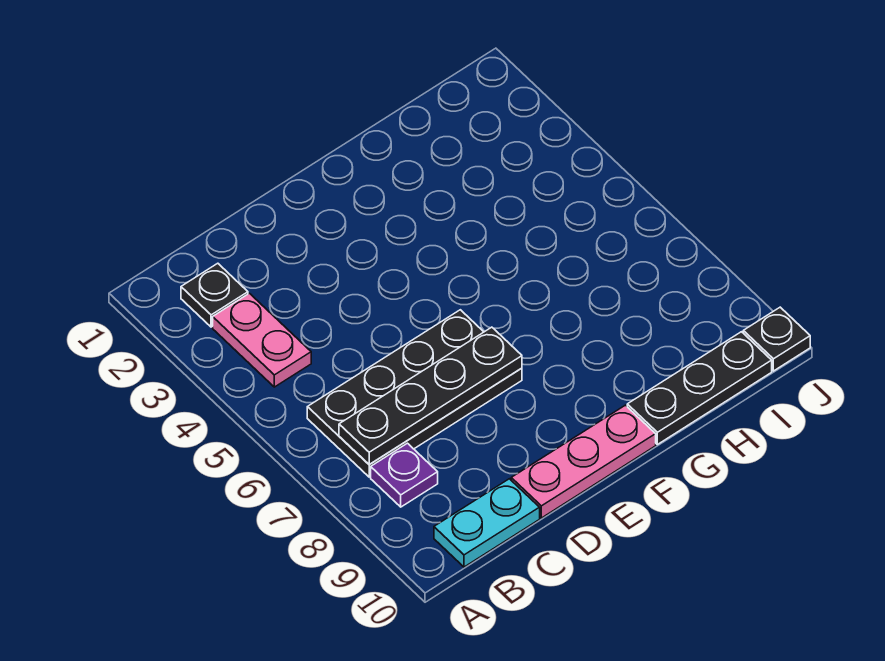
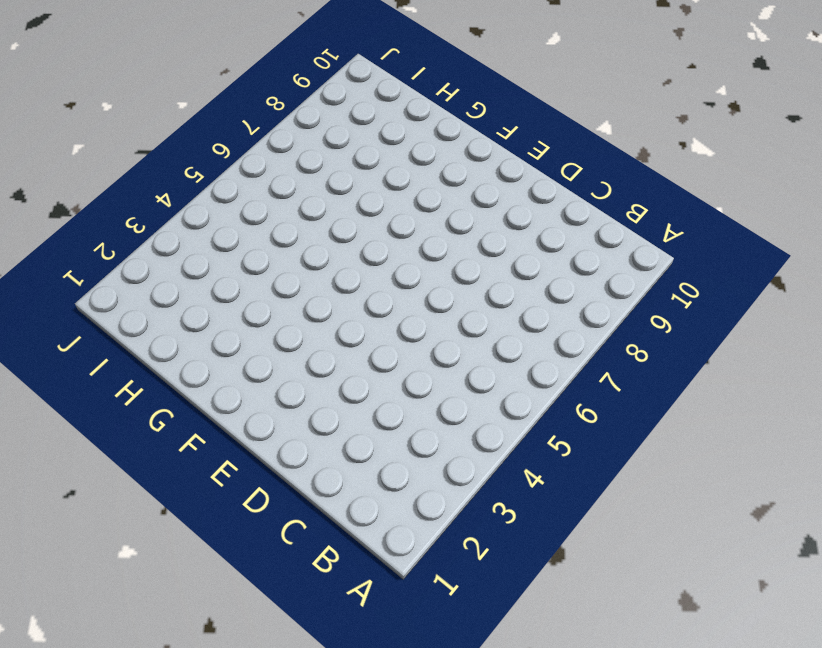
none -> black 1x1 plate [181,263,248,327]
none -> pink 1x2 plate [213,293,311,387]

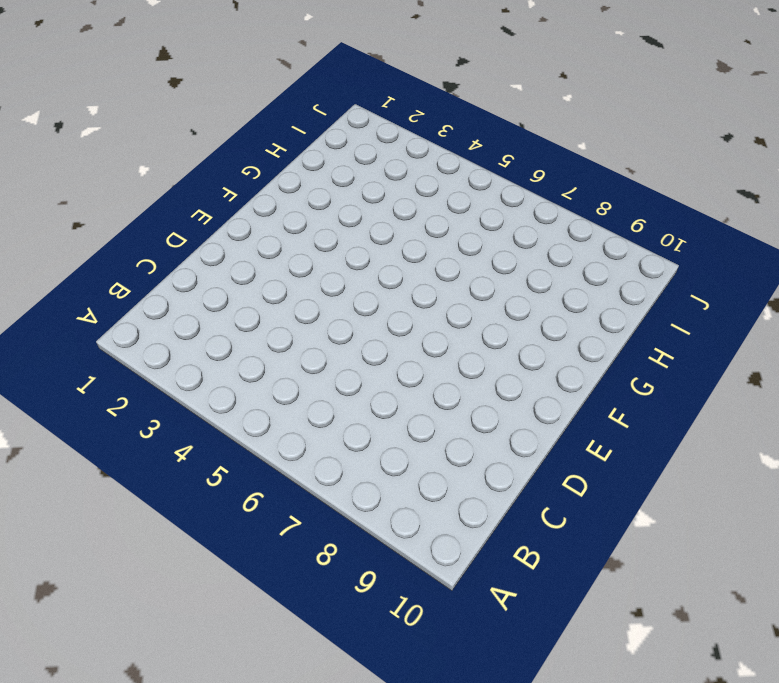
none -> black 1x1 plate [181,263,248,327]
none -> pink 1x2 plate [213,293,311,387]

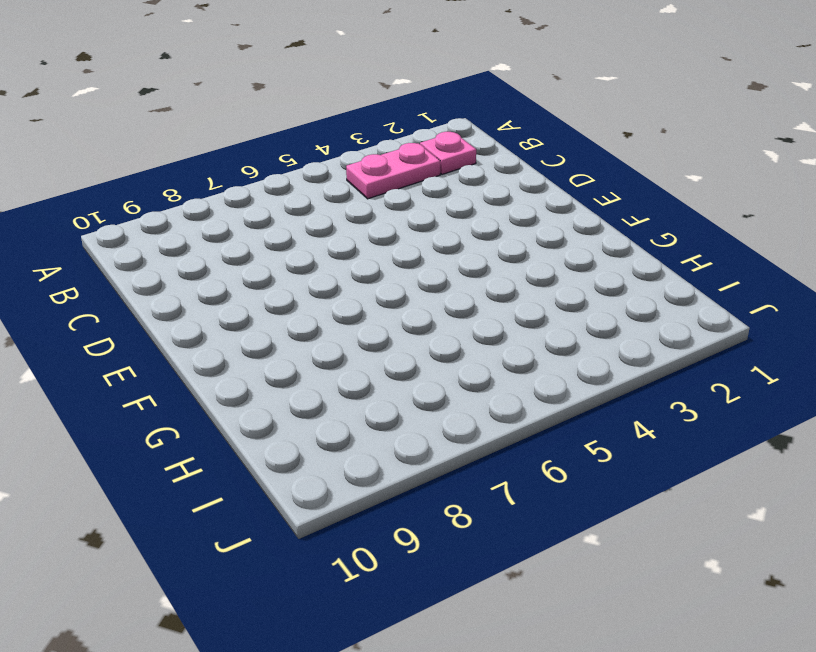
pink 1x1 plate [420,132,476,174] -> black 1x1 plate [181,263,248,327]
none -> black 2x4 plate [307,310,522,477]
none -> purple 1x1 plate [371,443,438,507]

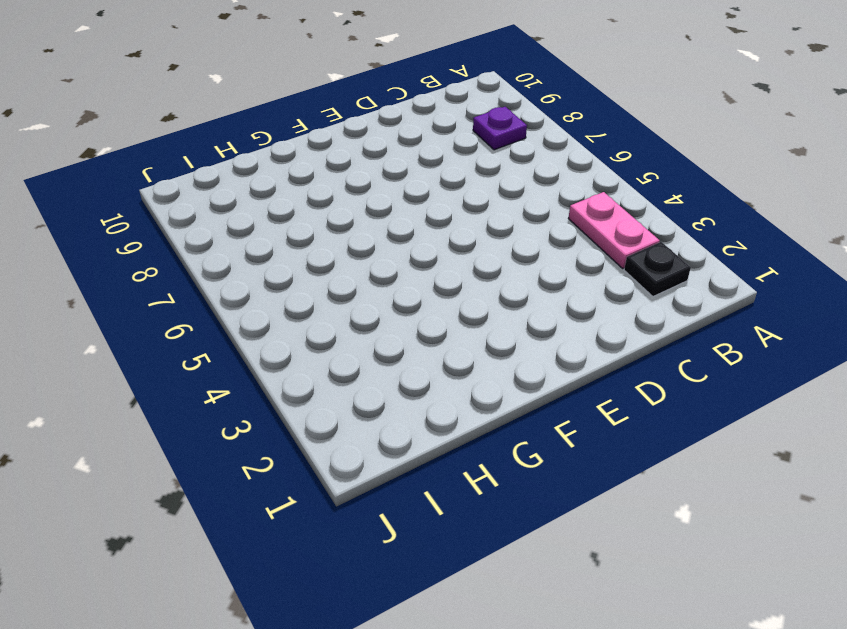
none -> black 2x4 plate [307,310,522,477]
none -> cyan 1x2 plate [434,479,540,567]

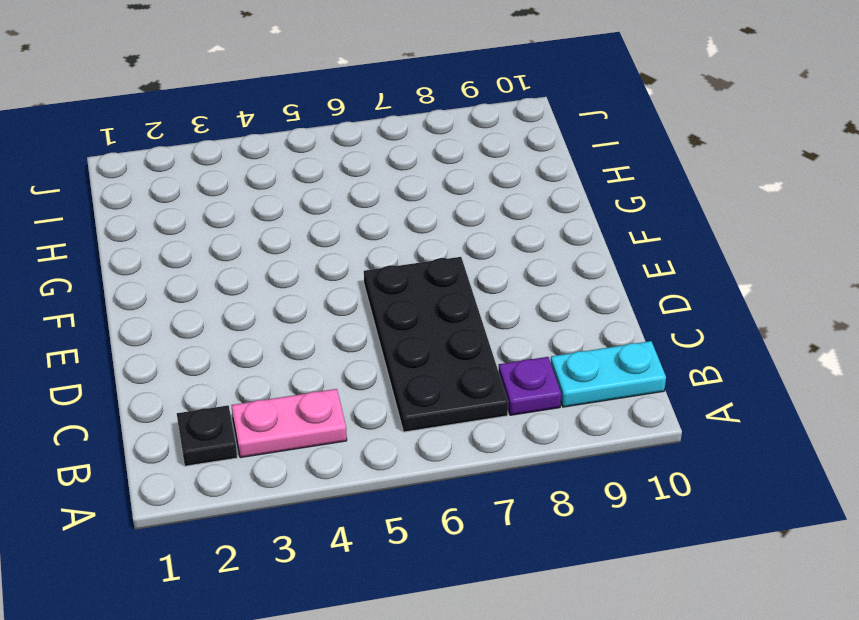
cyan 1x2 plate [551,341,666,407] -> cyan 1x2 plate turned to [434,479,540,567]
none -> pink 1x3 plate [511,405,656,518]
none -> black 1x3 plate [627,332,772,444]

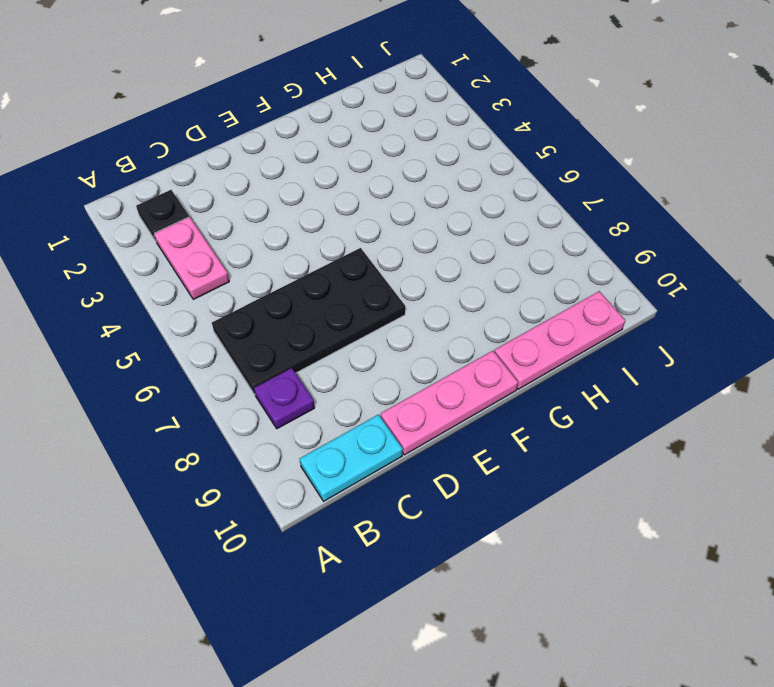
pink 1x3 plate [494,291,625,389] -> black 1x3 plate [627,332,772,444]
none -> black 1x1 plate [743,307,810,371]
none -> black 1x4 plate [339,327,522,464]

